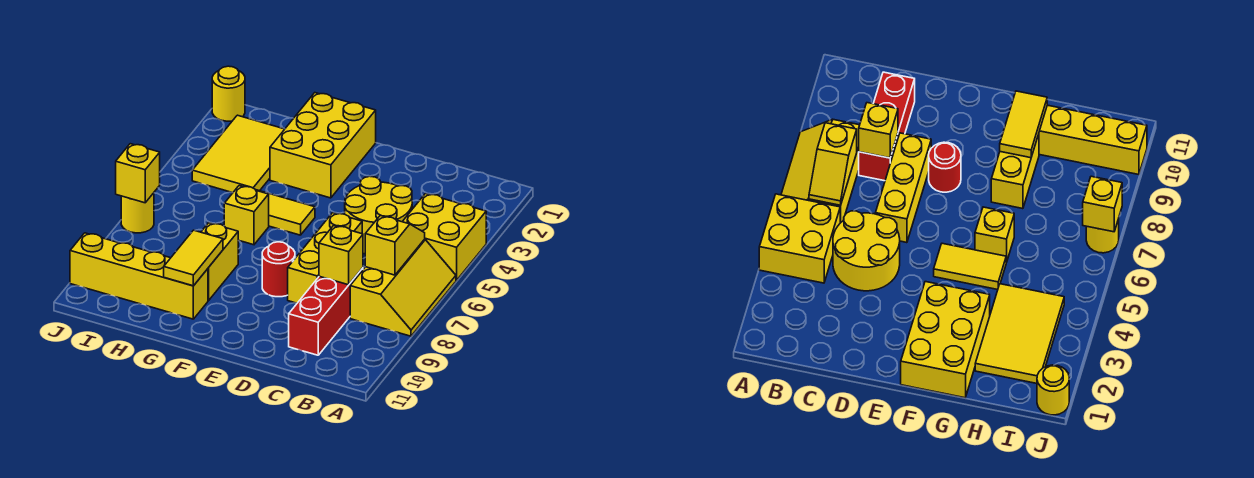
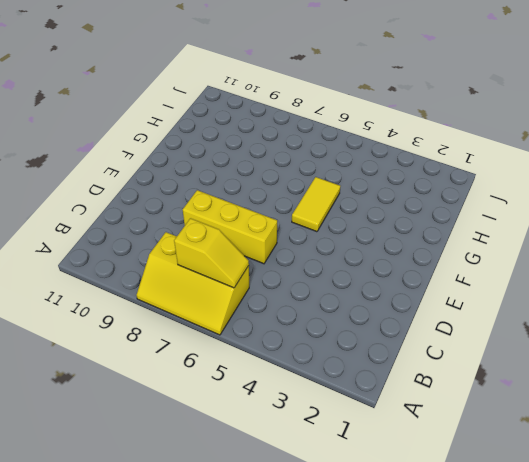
none -> yellow 2x2 brick [402,194,486,280]
none -> yellow 2x2 round brick [345,176,412,254]
none -> red 1x3 brick [289,268,363,355]

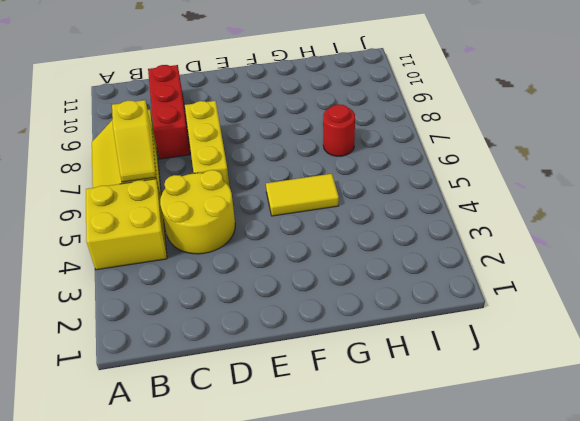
red 1x1 round brick [323,104,355,156] -> red 1x1 round brick moved to [262,242,295,297]
none -> yellow 2x3 brick [270,93,376,198]
none -> yellow 1x1 brick [224,186,269,245]
none -> yellow 1x2 brick [201,223,239,301]

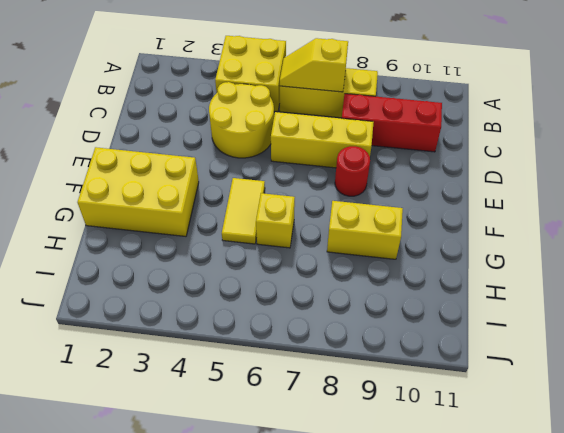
none -> yellow 1x4 brick [70,233,208,319]
none -> yellow 2x3 tile [192,115,284,193]
none -> yellow 1x1 round brick [212,66,245,121]

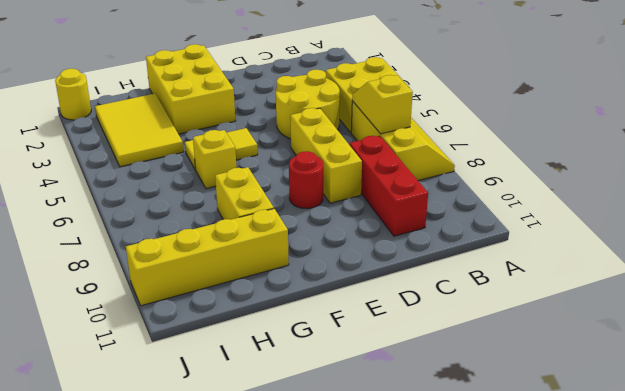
none -> yellow 1x1 round brick [121,193,154,233]
none -> yellow 1x1 brick [319,226,363,285]
none -> yellow 1x2 tile [164,230,223,286]

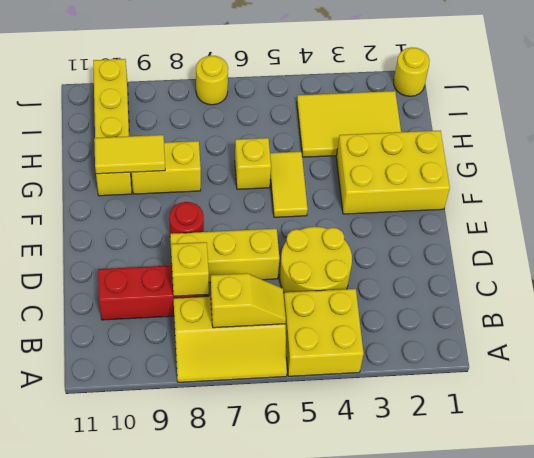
none -> yellow 1x1 brick [116,144,160,203]

